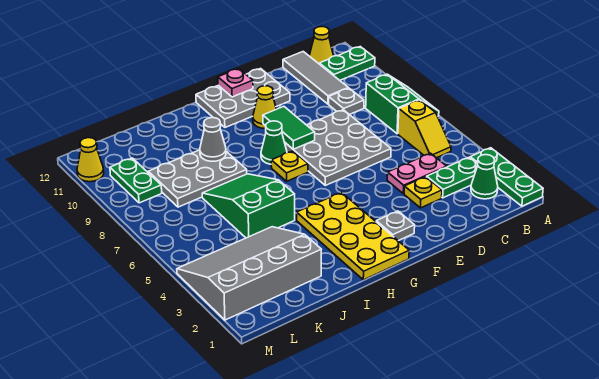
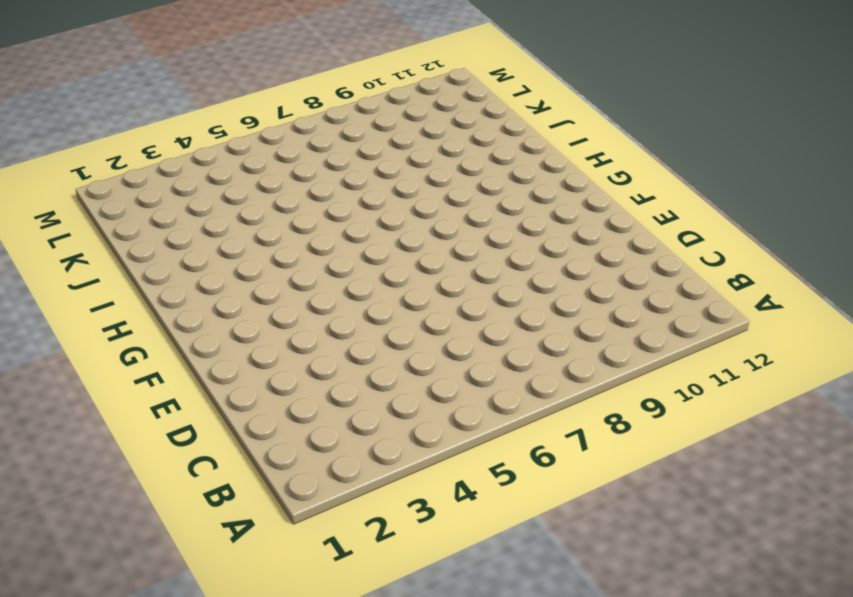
none -> green 1x3 plate [470,148,543,206]
none -> green 2x2 slope [366,74,439,134]
none -> green 1x2 plate [319,47,375,80]

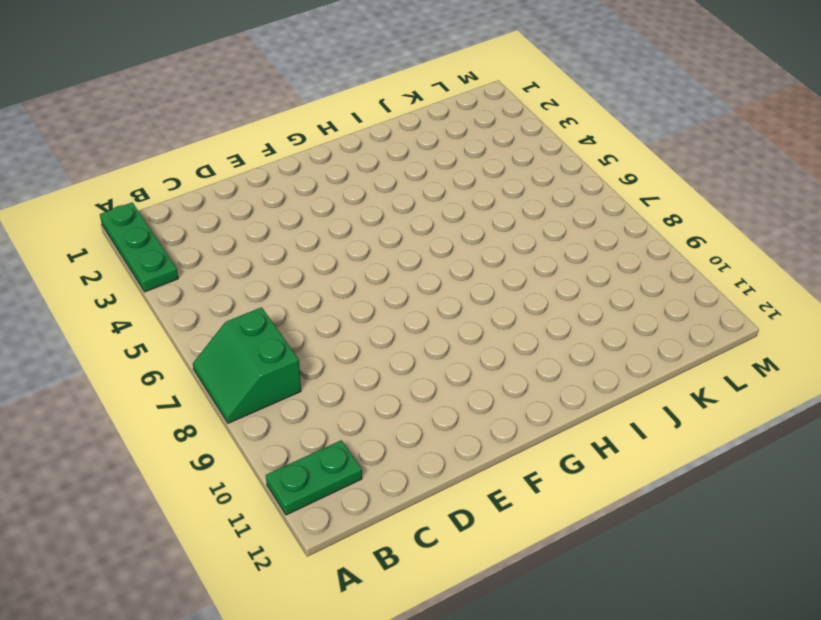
none -> green 1x1 cone [471,155,498,199]
none -> green 1x2 plate [427,157,478,198]
none -> yellow 1x2 slope [398,100,451,158]

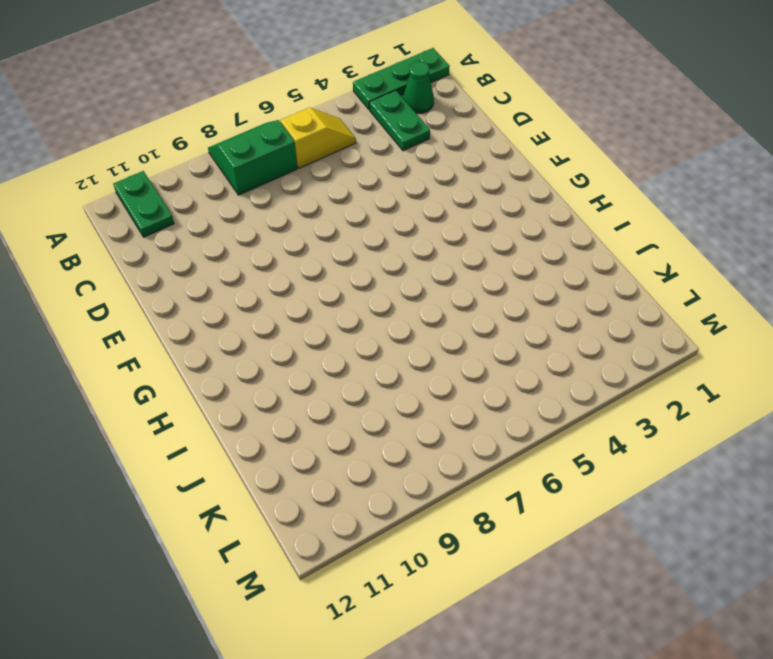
none -> yellow 1x1 cone [309,27,333,63]
none -> pink 1x2 plate [387,153,447,194]
none -> grey 1x1 plate [329,88,364,115]

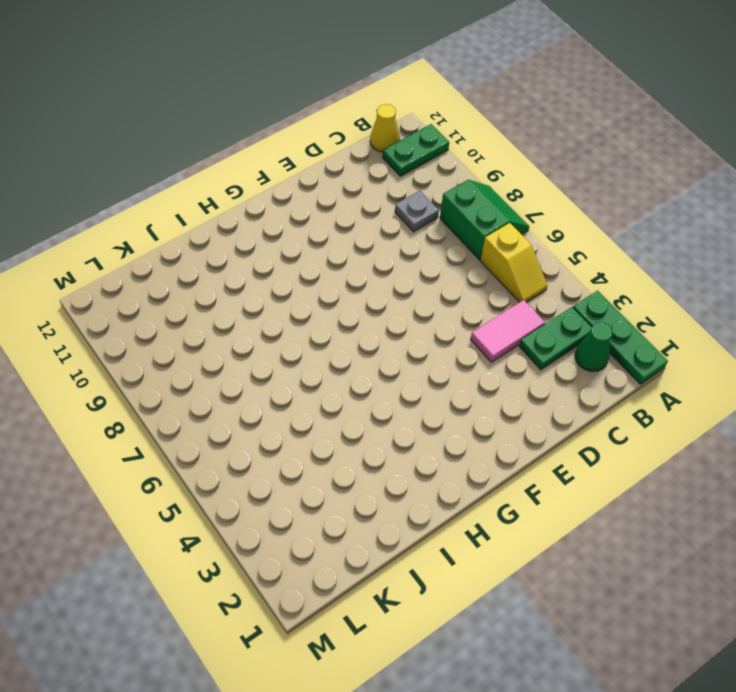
pink 1x2 tile [471,300,545,362] -> pink 1x2 plate [387,153,447,194]
none -> grey 1x3 tile [283,52,348,104]
none -> yellow 1x1 plate [404,177,442,208]
none -> grey 3x3 plate [285,110,391,185]

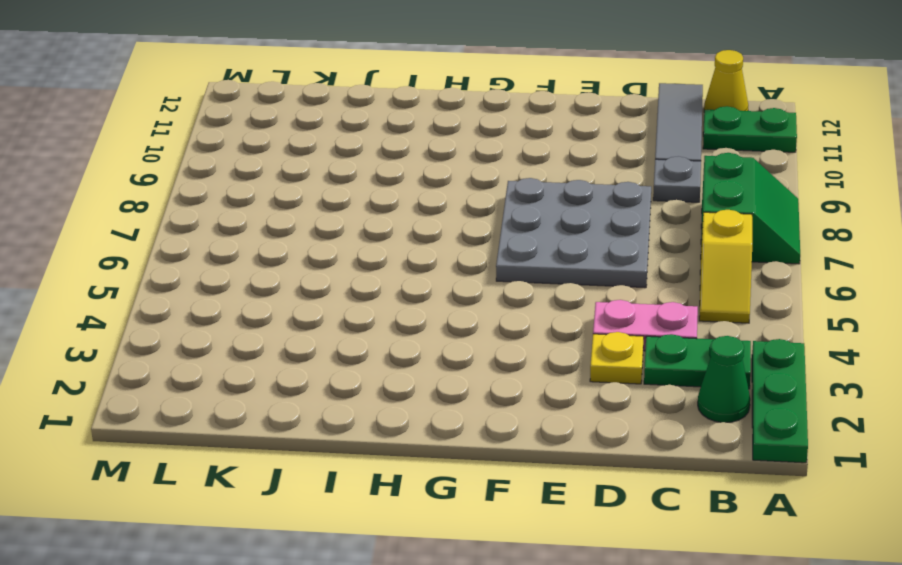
none -> grey 2x3 plate [196,69,290,127]
none -> grey 1x1 plate [376,211,415,241]
none -> yellow 1x1 cone [253,86,276,129]

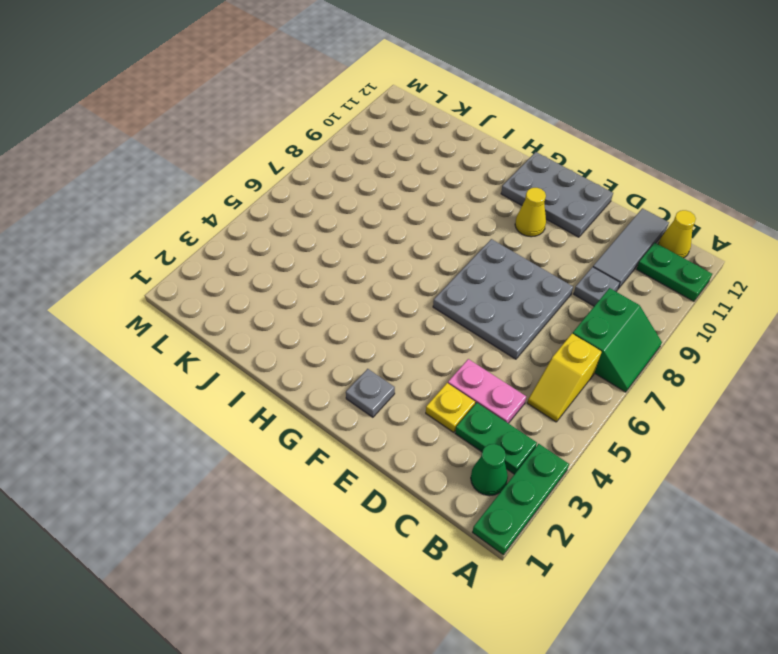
none -> yellow 2x4 plate [297,192,409,280]
none -> yellow 1x1 plate [271,151,308,181]
none -> green 1x1 cone [261,121,287,164]

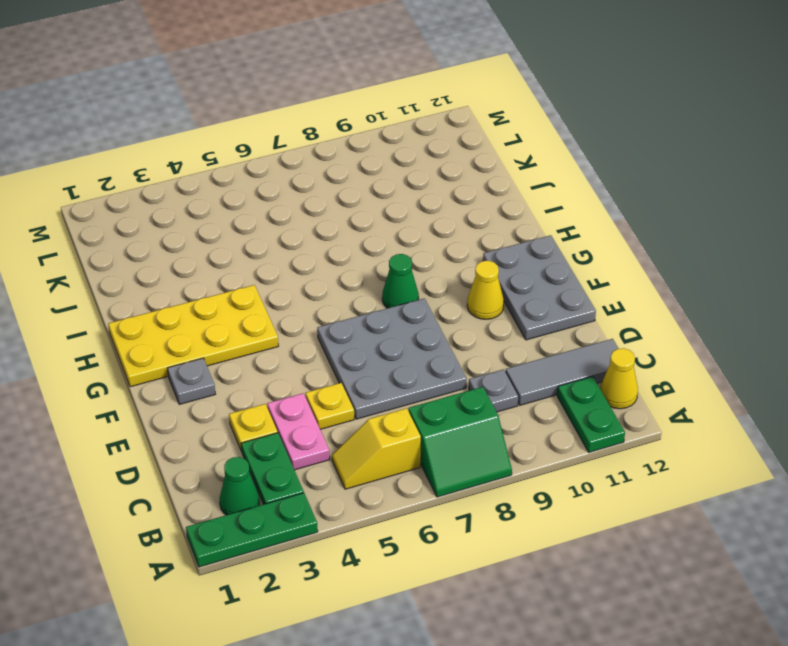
yellow 1x1 plate [305,383,354,429] -> yellow 1x1 plate moved to [271,151,308,181]
none -> green 2x3 slope [202,174,295,238]
none -> grey 2x3 plate [148,150,247,207]
none -> grey 3x4 slope [177,227,321,320]

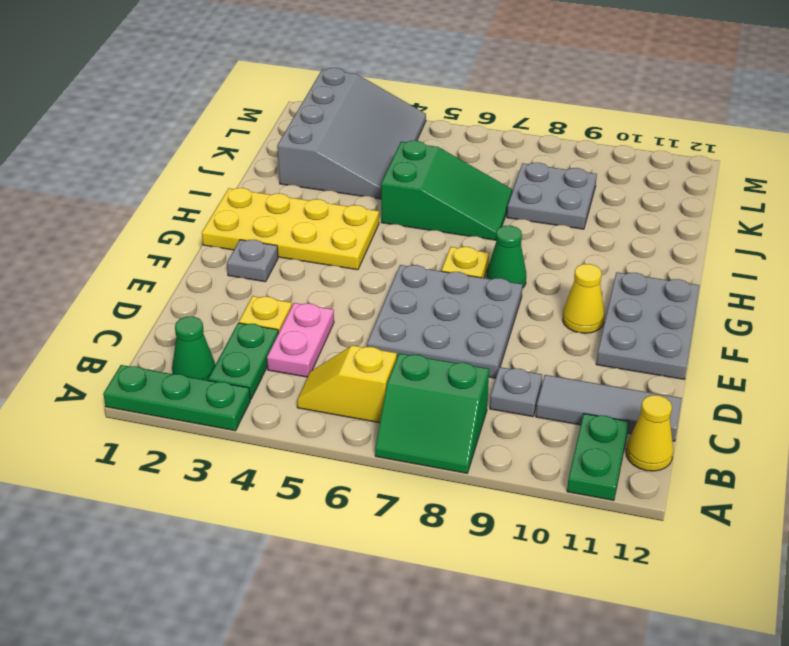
grey 2x2 plate [507,163,597,229] -> grey 2x3 plate [148,150,247,207]
none -> green 1x2 plate [110,158,162,203]
none -> yellow 1x1 cone [77,138,104,182]
none -> green 1x2 tile [263,106,315,149]

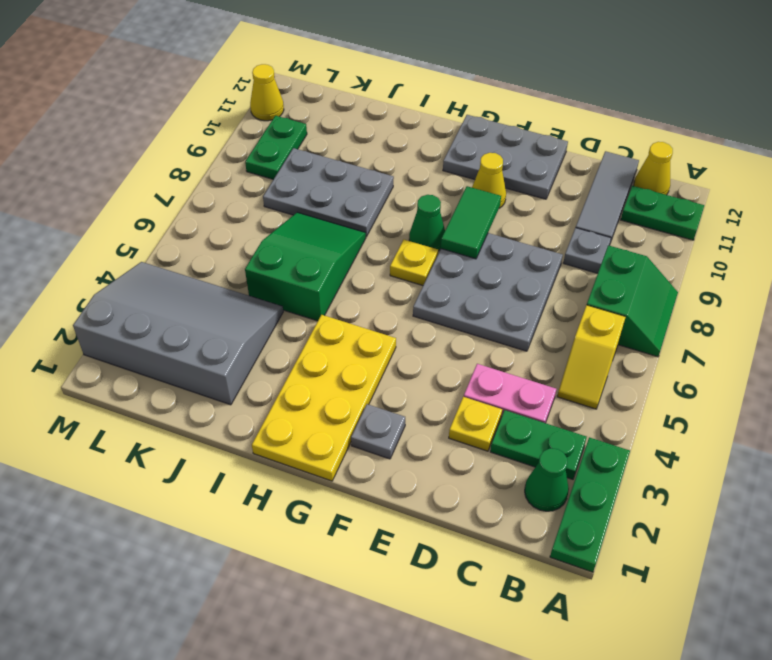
none -> pink 1x1 plate [218,69,253,97]
none -> grey 1x1 cone [200,118,226,161]

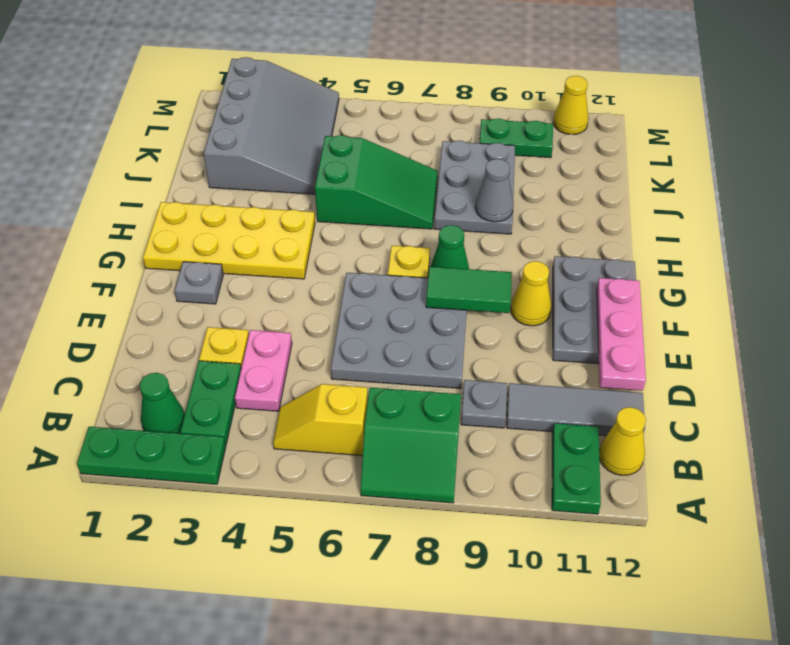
pink 1x3 plate [597,278,646,391] -> pink 1x1 plate [218,69,253,97]

